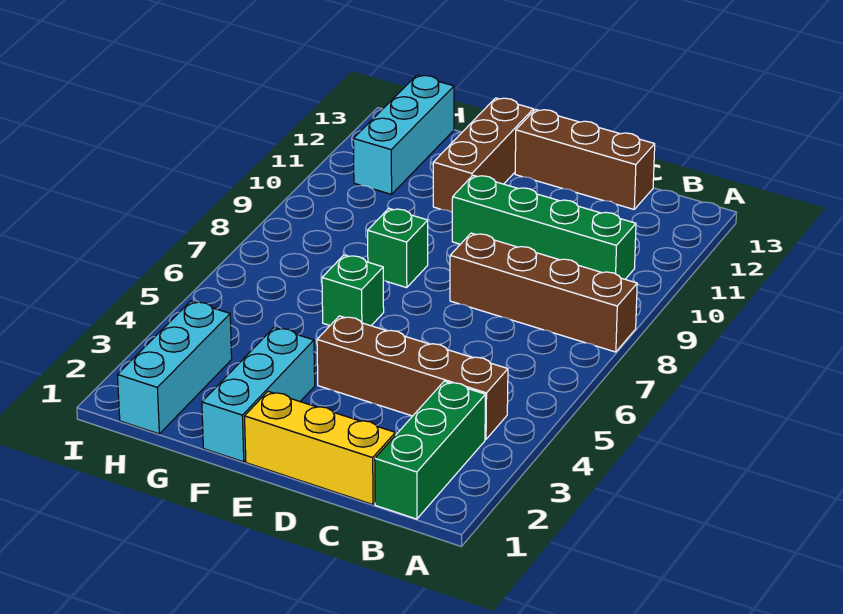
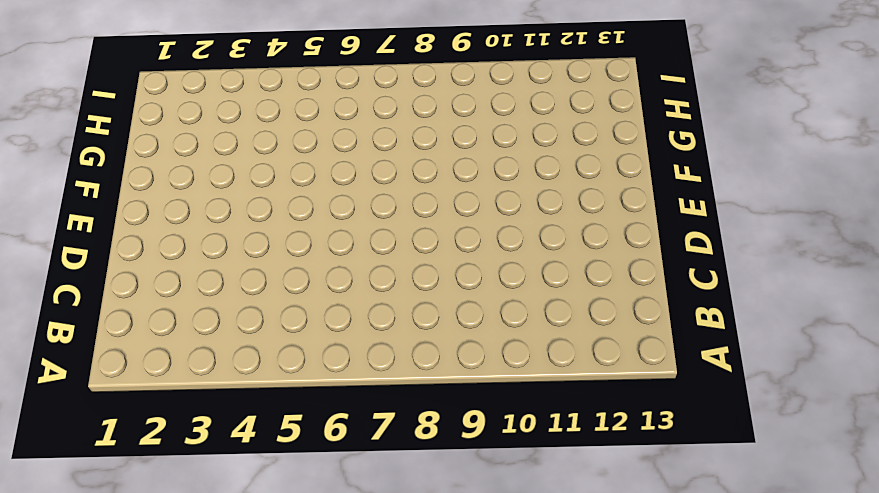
none -> brown 1x4 brick [450,233,637,352]
none -> green 1x3 brick [375,381,485,519]
none -> brown 1x4 brick [317,316,508,439]

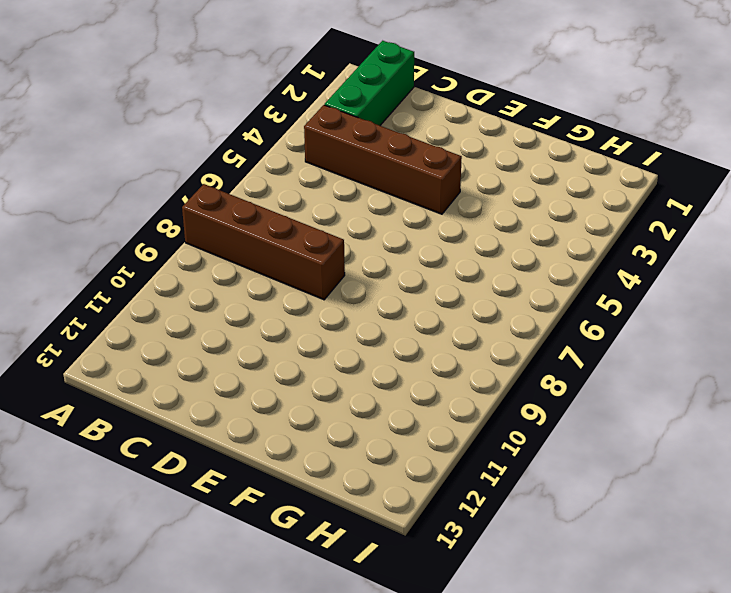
none -> green 1x4 brick [452,175,636,279]
none -> yellow 1x3 brick [245,391,395,505]
none -> brown 1x3 brick [515,109,655,209]

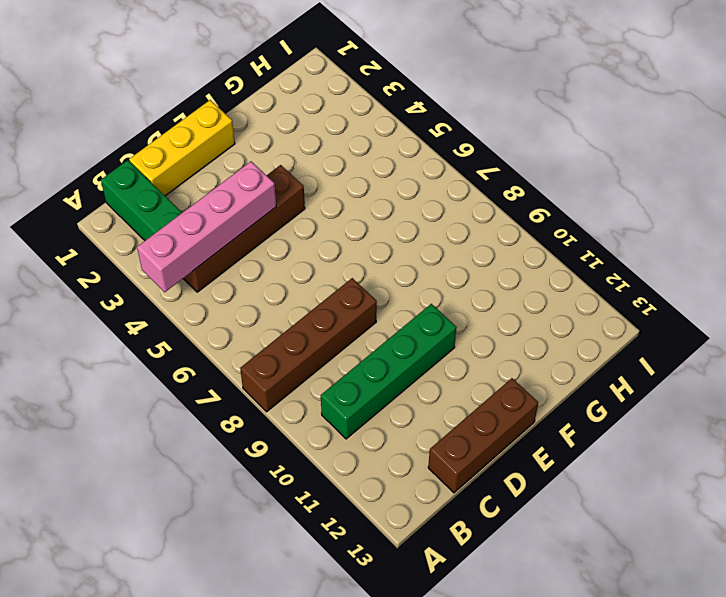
pink 1x4 brick [137,161,276,292] -> none
none -> cyan 1x3 brick [202,327,315,462]
none -> green 1x1 brick [322,255,384,326]
none -> green 1x1 brick [368,209,428,288]

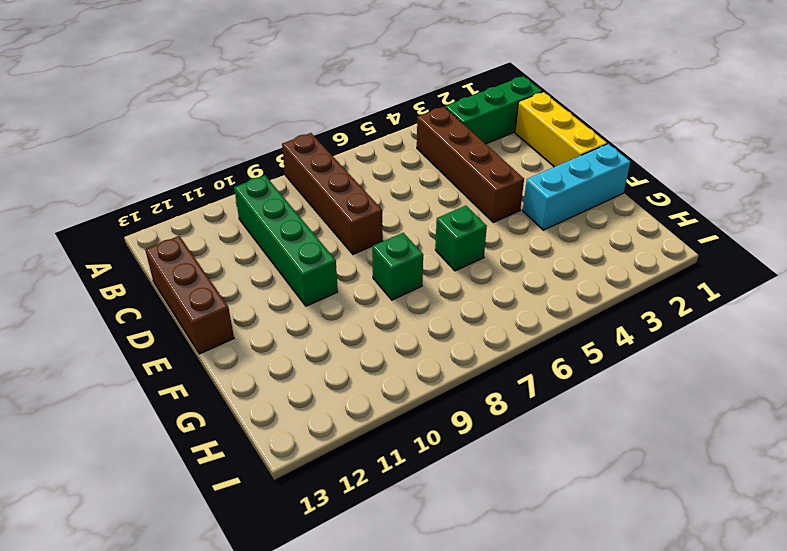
none -> brown 1x3 brick [433,98,533,212]
none -> cyan 1x3 brick [118,301,232,434]
none -> cyan 1x3 brick [353,75,454,194]

